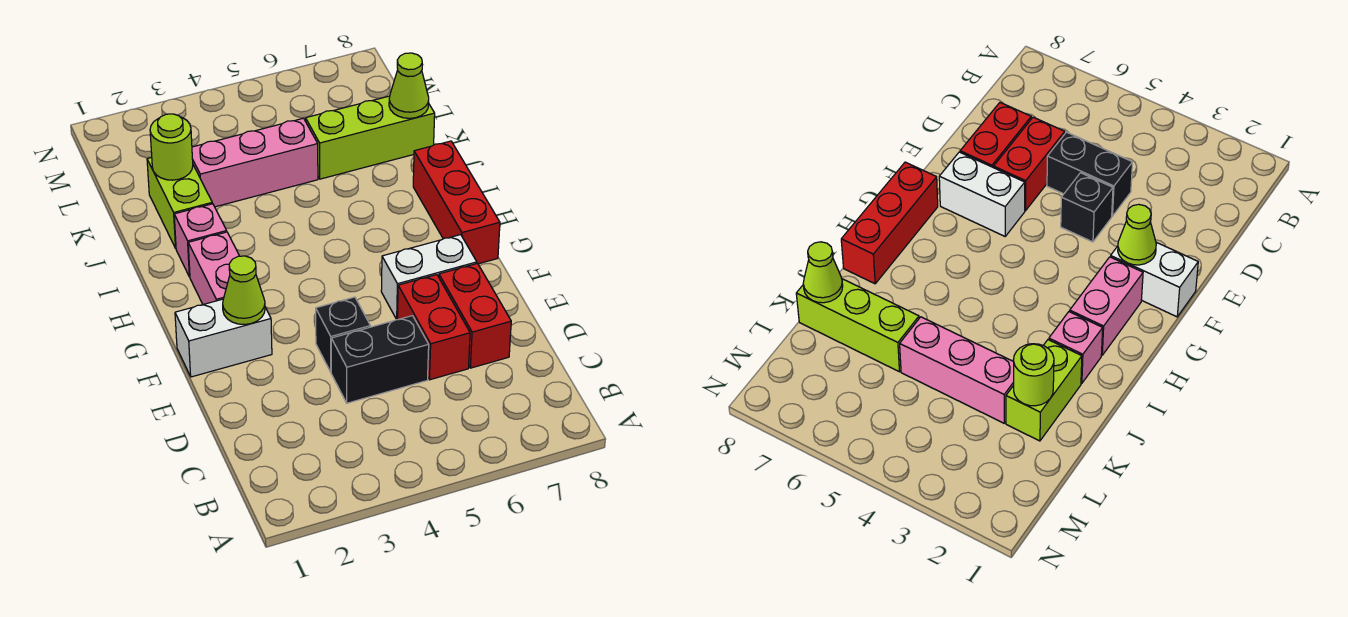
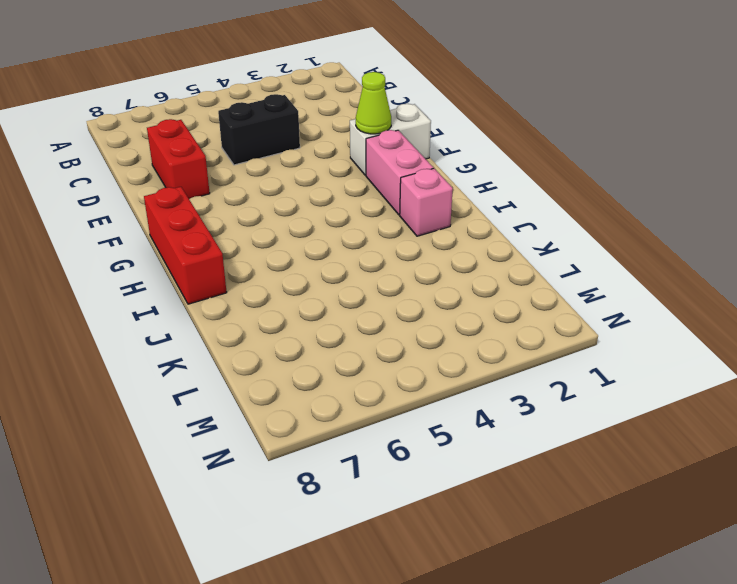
none -> red 1x2 brick [397,275,470,380]
none -> black 1x1 brick [316,297,370,372]
none -> white 1x2 brick [381,235,477,319]

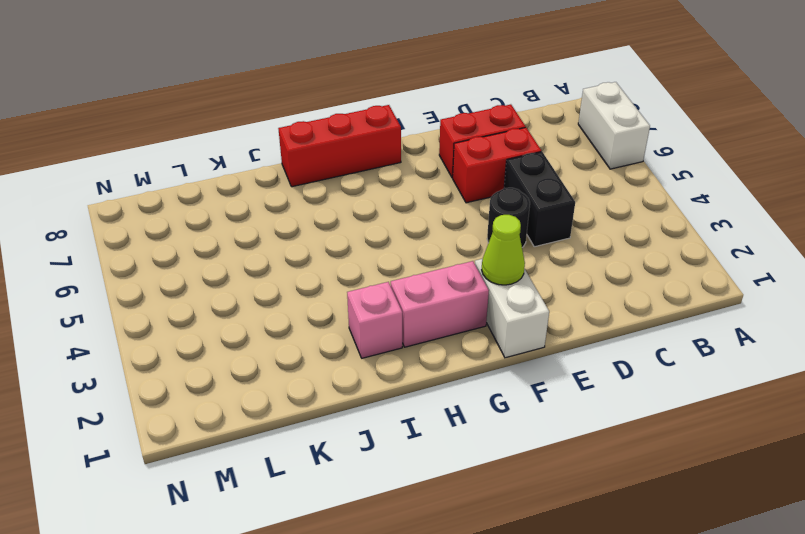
white 1x2 brick [578,82,650,169] -> white 1x2 brick moved to [381,235,477,319]
black 1x1 round brick [487,188,530,247] -> black 1x1 brick [316,297,370,372]
none -> lime 1x2 brick [147,157,212,248]
none -> pink 1x3 brick [192,118,318,207]
none -> lime 1x3 brick [306,96,435,179]

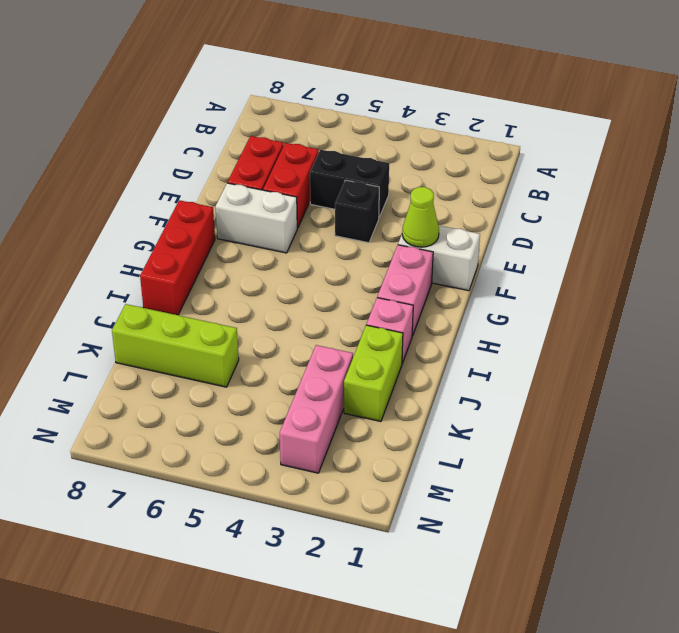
pink 1x3 brick [280,345,353,473] -> pink 1x3 brick turned to [192,118,318,207]
none -> lime 1x1 round brick [150,114,193,180]
none -> lime 1x1 cone [389,53,429,118]

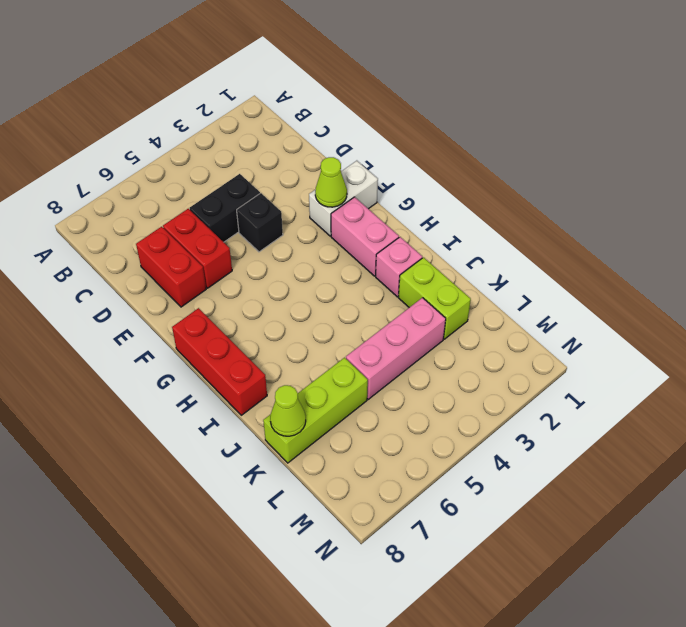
none -> white 1x2 brick [381,235,477,319]
none -> lime 1x1 round brick [150,114,193,180]

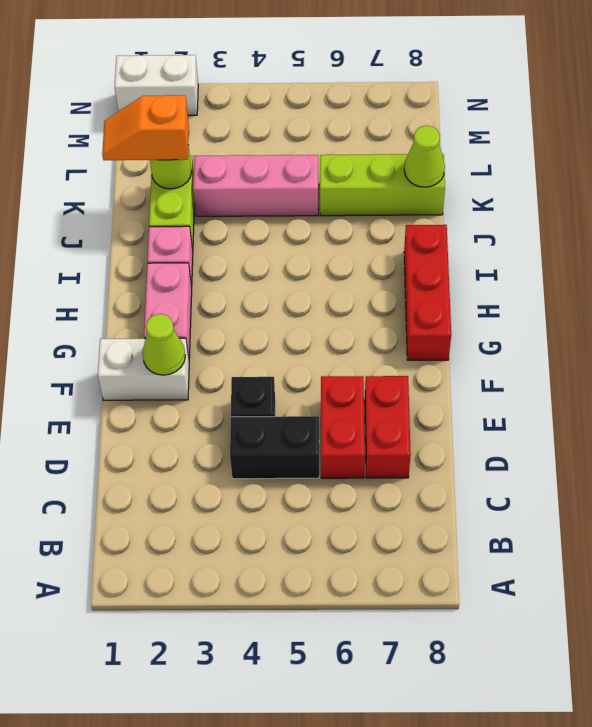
orange 1x2 slope [102,95,189,160] -> none
white 1x2 brick [115,55,198,115] -> white 1x2 brick moved to [381,235,477,319]

